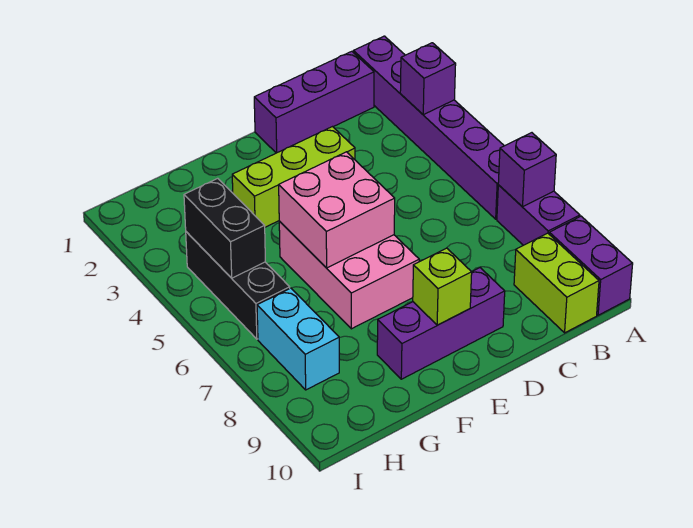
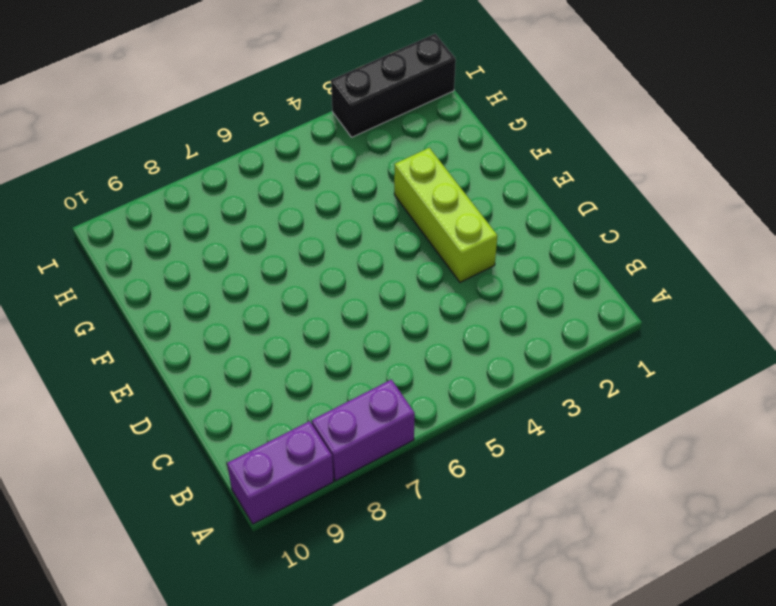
black 1x3 brick [331,34,456,137] -> black 1x3 brick moved to [186,232,290,339]
none -> purple 1x6 brick [353,36,504,219]
none -> purple 1x3 brick [254,51,374,153]
none -> lime 1x2 brick [514,233,599,333]

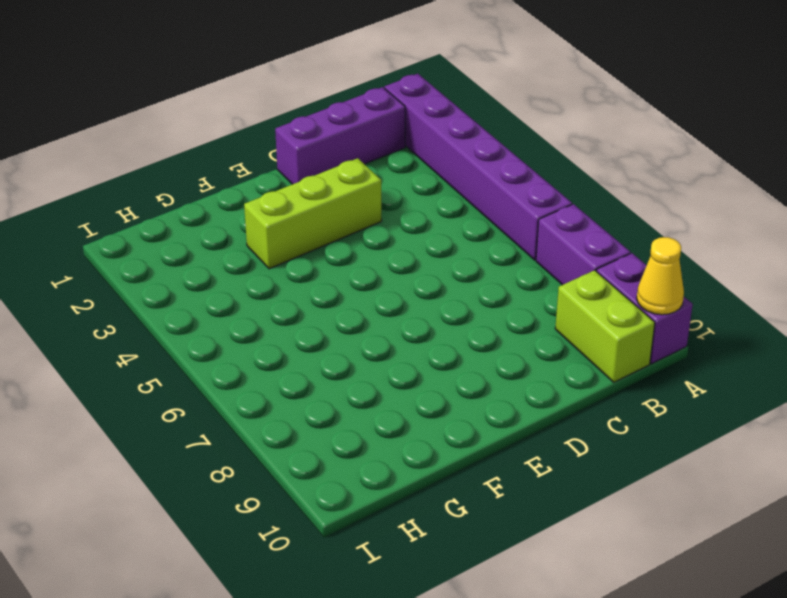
yellow 1x1 cone [637,237,684,315] -> none
none -> purple 1x3 brick [377,268,505,379]
none -> pink 2x3 brick [279,222,419,329]
none -> black 1x3 brick [186,232,290,339]

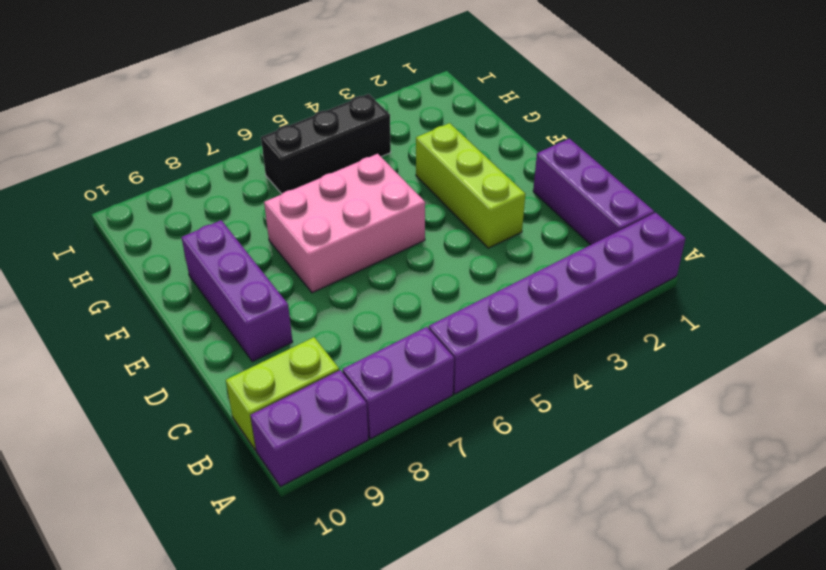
none -> cyan 1x2 brick [257,288,339,390]
none -> purple 1x1 brick [400,43,456,115]
none -> purple 1x1 brick [498,133,556,207]

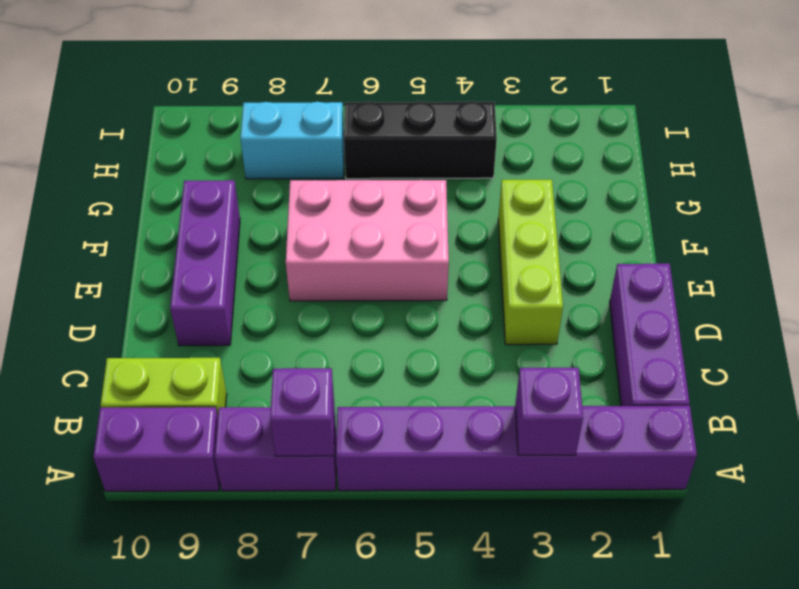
none -> pink 2x2 brick [279,152,395,268]
none -> lime 1x1 brick [413,248,472,325]
none -> black 1x2 brick [184,178,265,278]

